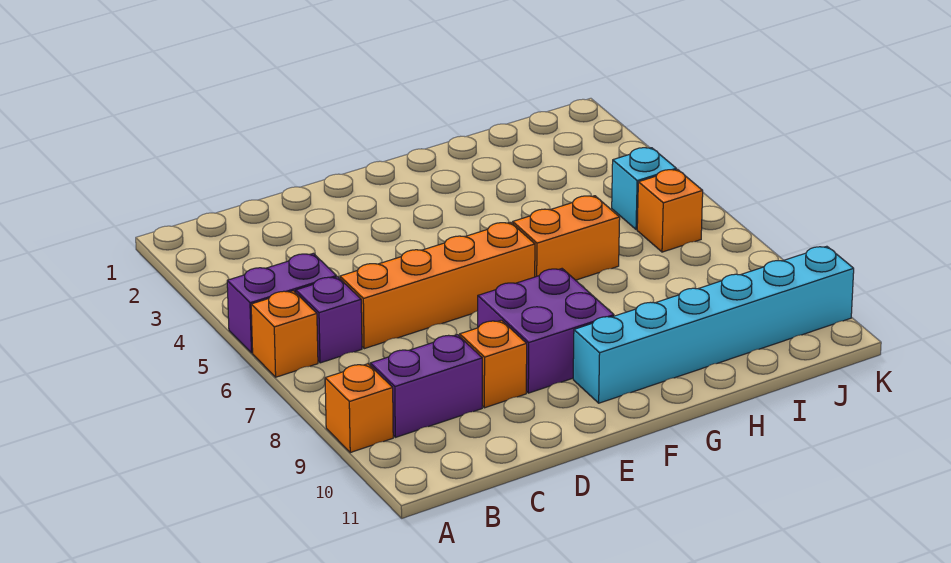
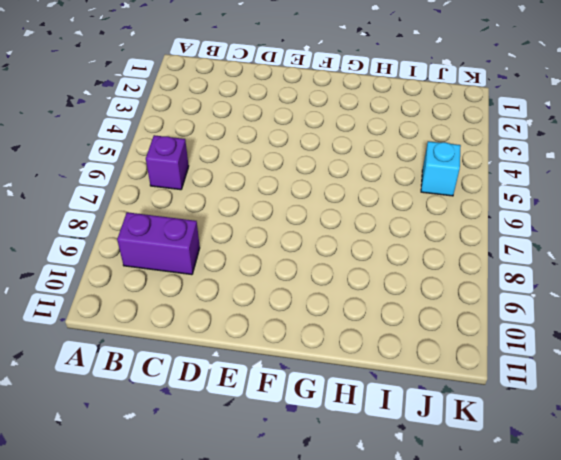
none -> purple 1x2 brick [227,253,337,353]
none -> orange 1x1 brick [251,291,318,377]
none -> orange 1x1 brick [325,364,393,453]

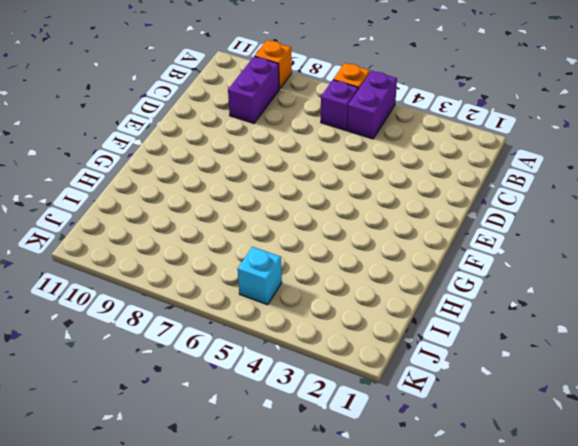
none -> orange 1x4 brick [340,222,535,349]
none -> orange 1x1 brick [460,320,527,408]
none -> purple 2x2 brick [478,269,614,393]

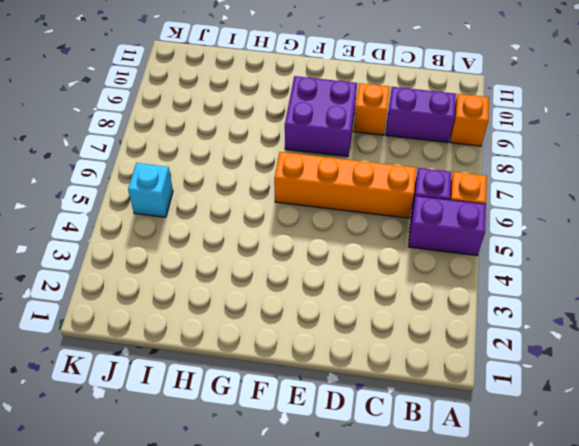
none -> cyan 1x6 brick [573,246,854,403]
none -> orange 1x2 brick [513,196,620,280]
none -> orange 1x1 brick [637,170,703,252]

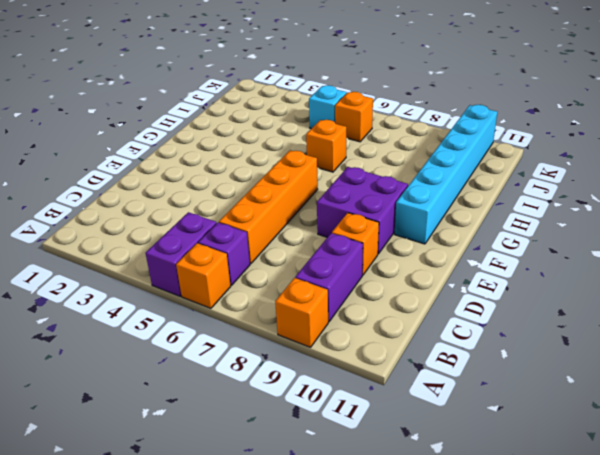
orange 1x1 brick [306,120,346,172] -> orange 1x2 brick [513,196,620,280]

